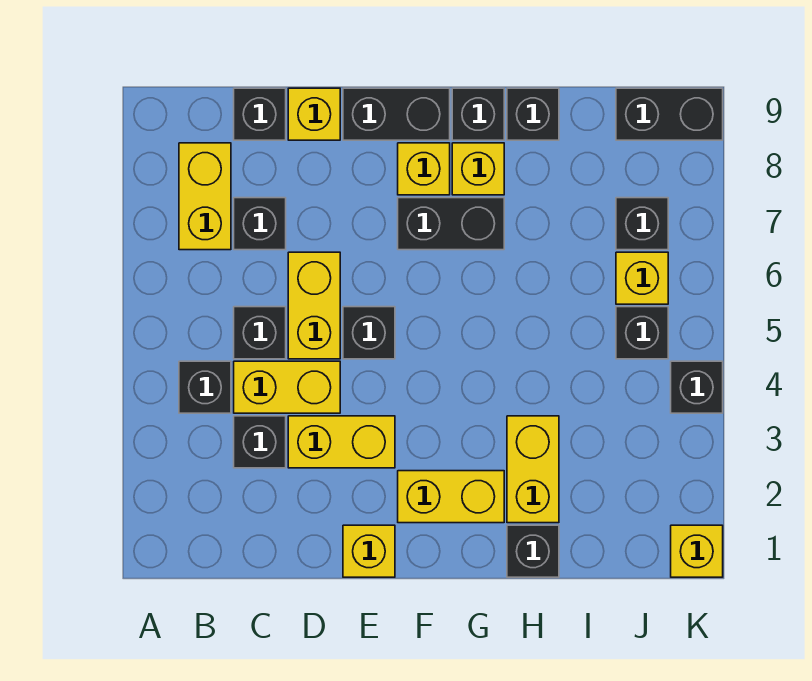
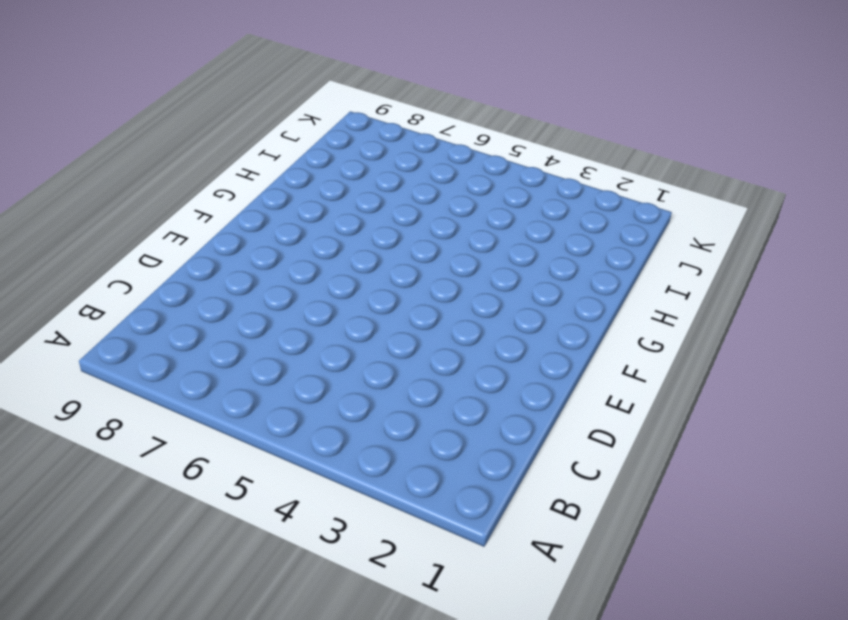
none -> black 1x1 brick [179,361,231,413]
none -> yellow 1x2 brick [179,143,231,250]
none -> black 1x1 brick [234,416,286,468]

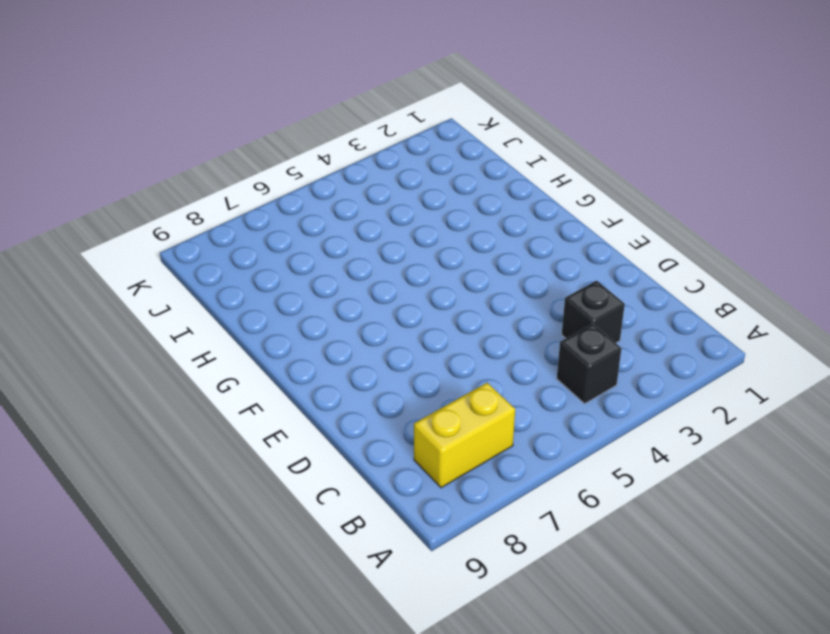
none -> yellow 1x2 brick [234,361,340,413]
none -> black 1x1 brick [234,307,286,359]
none -> black 1x1 brick [234,198,286,250]

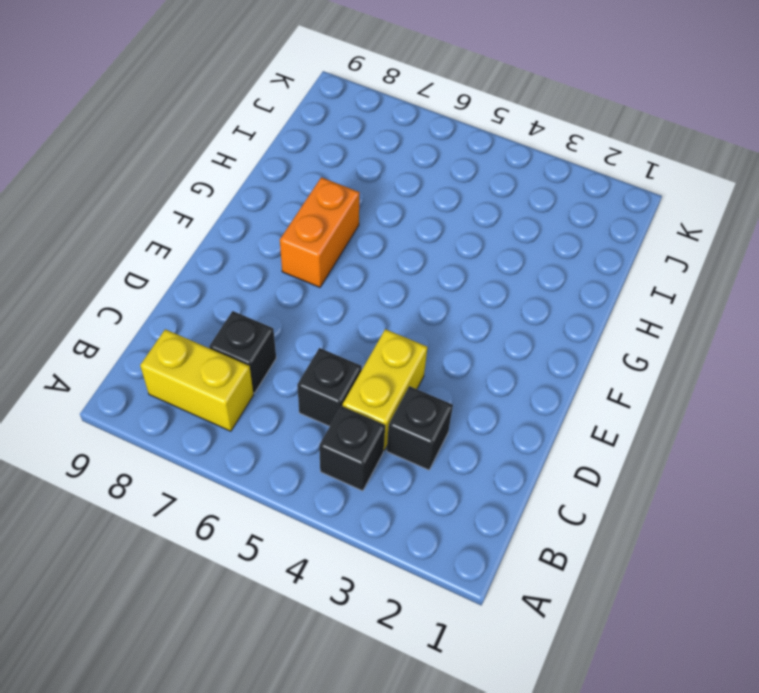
orange 1x2 brick [280,177,360,287] -> black 1x2 brick [398,198,504,250]
none -> black 1x1 brick [234,88,286,140]
none -> yellow 1x2 brick [288,416,395,468]
none -> yellow 1x2 brick [288,252,340,359]

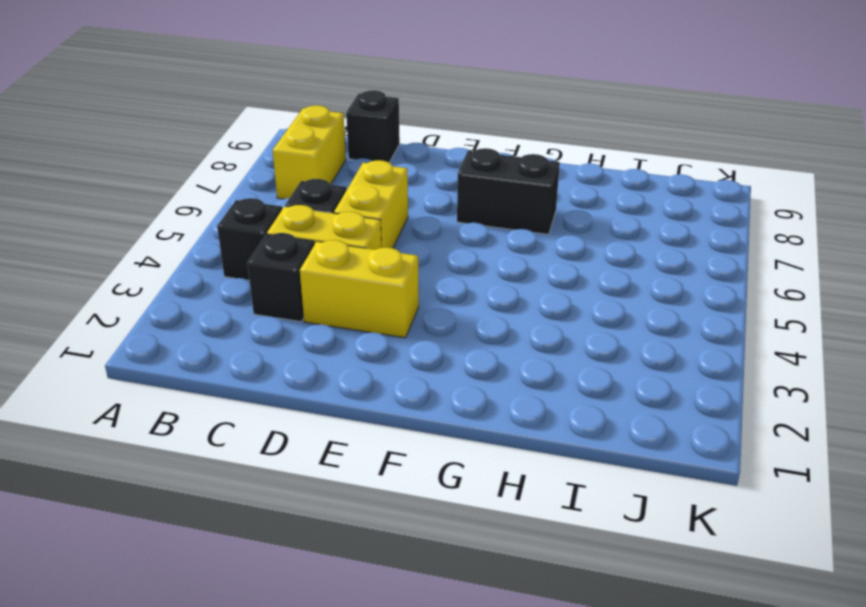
none -> black 1x1 brick [234,198,286,250]
none -> yellow 1x1 brick [288,88,340,140]
none -> yellow 1x1 brick [343,525,395,577]

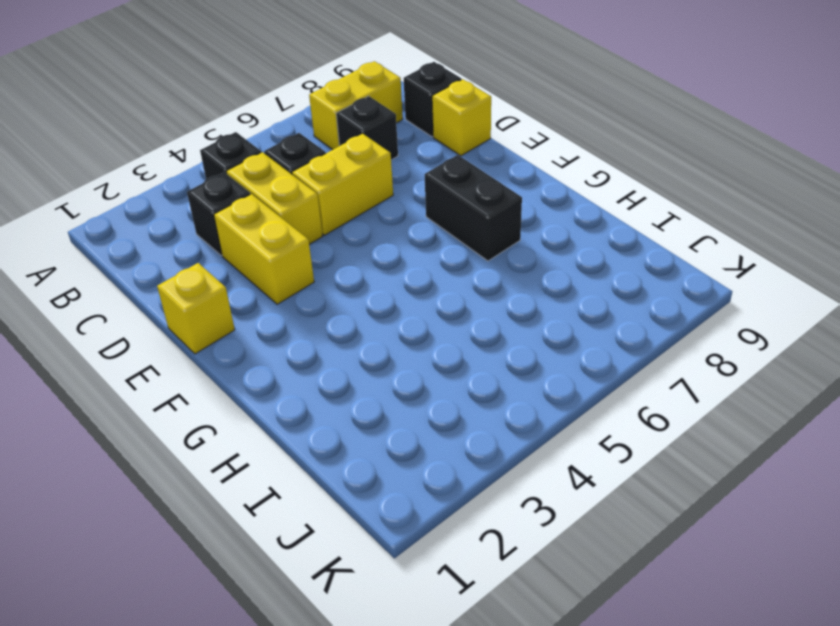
none -> black 1x1 brick [343,307,395,359]
none -> black 1x2 brick [343,88,450,140]
none -> yellow 1x2 brick [398,471,504,523]

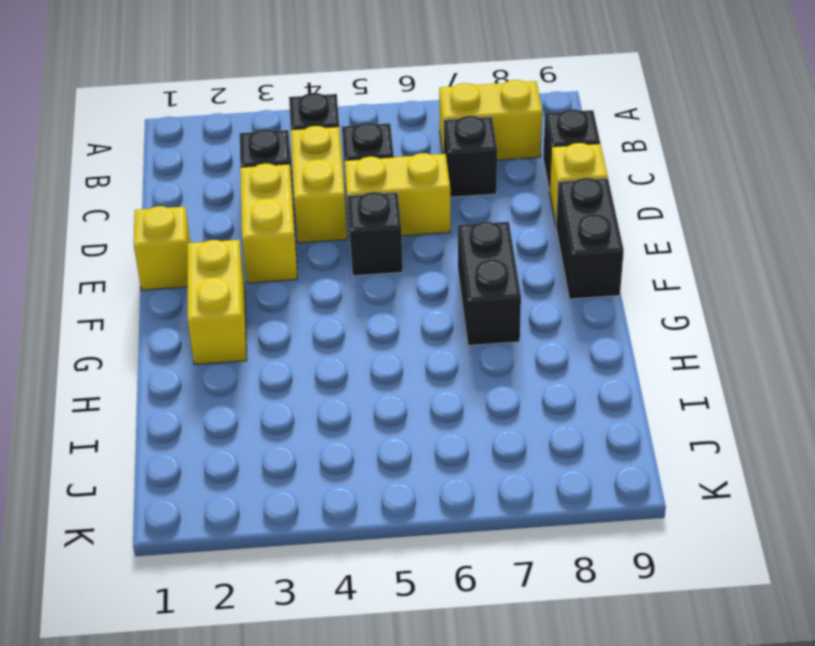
none -> yellow 1x1 brick [398,143,450,195]
none -> yellow 1x1 brick [452,143,504,195]
none -> black 1x1 brick [452,88,504,140]

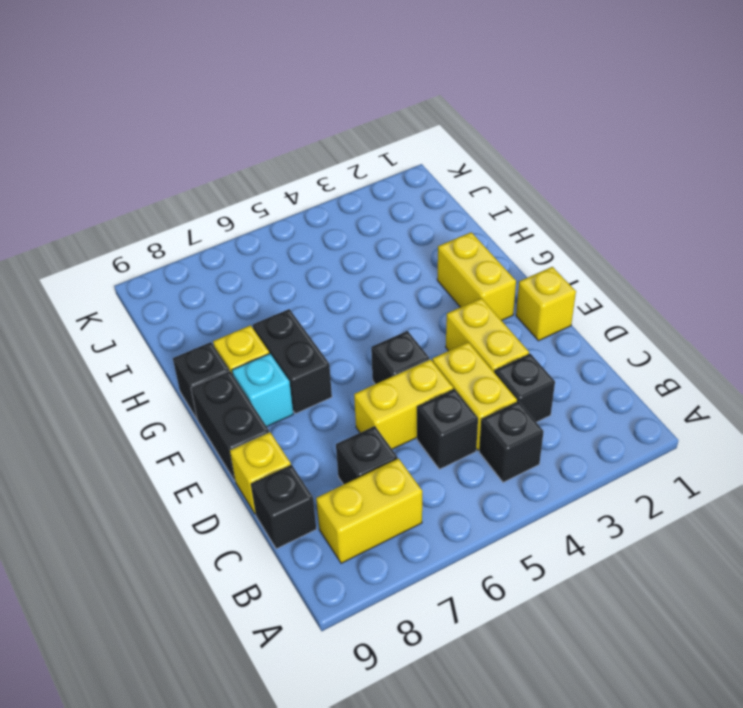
cyan 1x1 brick [232,353,293,426] -> yellow 1x1 brick [398,143,450,195]
none -> black 1x1 brick [507,525,559,577]
none -> yellow 1x2 brick [507,416,559,523]
none -> black 1x1 brick [507,88,559,140]

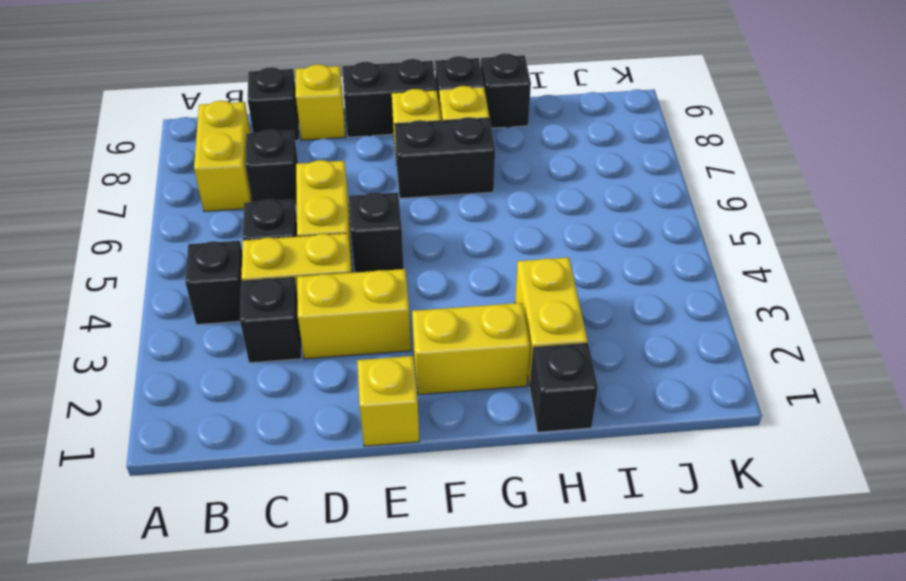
none -> black 1x1 brick [616,307,668,359]
none -> yellow 1x1 brick [616,252,668,304]
none -> black 1x1 brick [616,198,668,250]

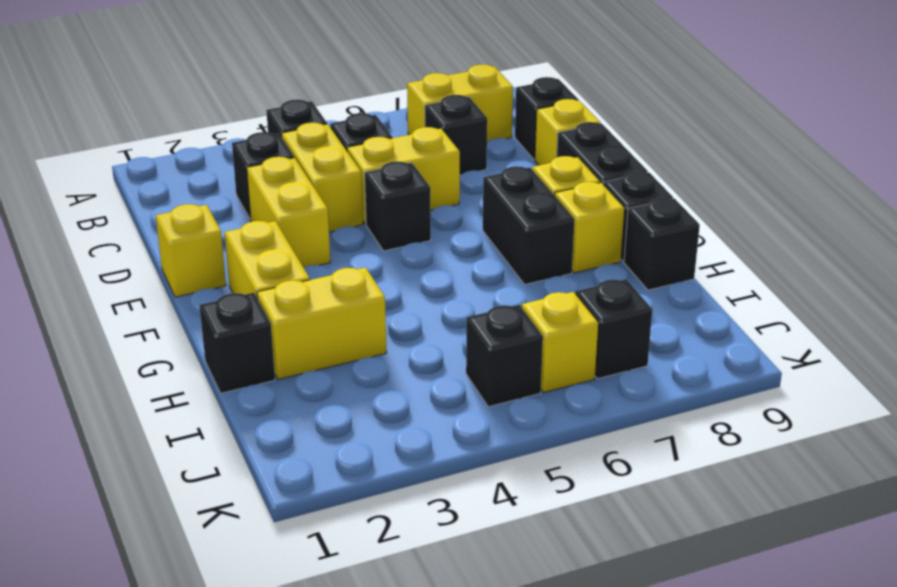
none -> black 1x2 brick [616,88,723,140]
none -> yellow 1x1 brick [671,525,723,577]
none -> black 1x1 brick [671,361,723,413]

